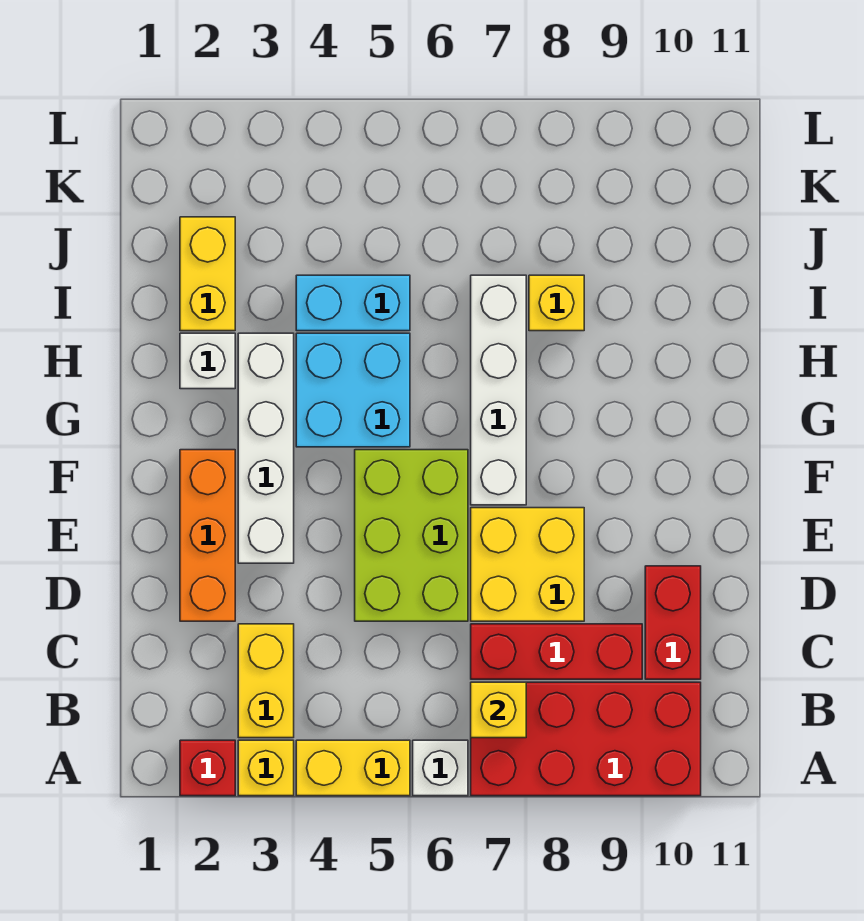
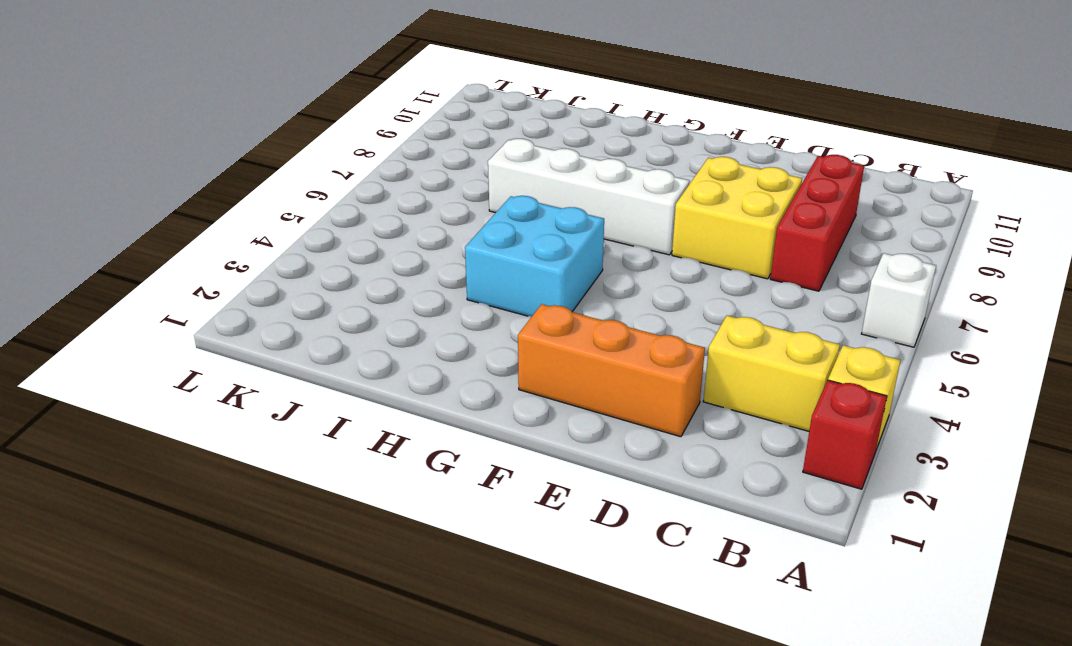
none -> yellow 1x2 brick [296,740,410,796]
none -> red 2x4 brick [471,682,701,796]
none -> red 1x2 brick [645,566,701,679]

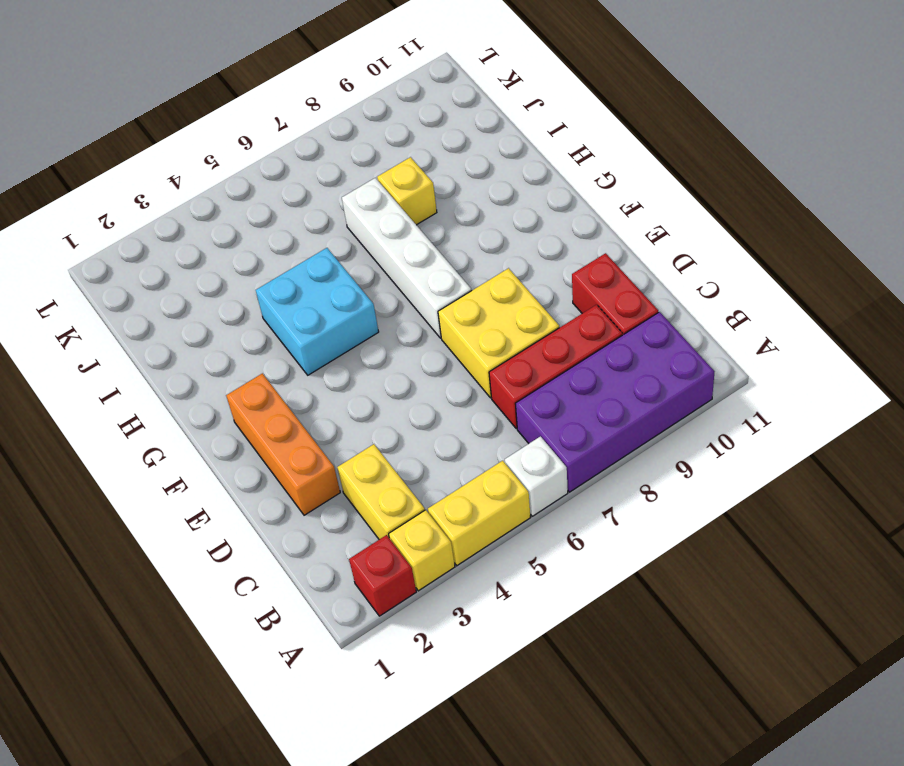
purple 2x4 brick [515,312,714,492] -> red 2x4 brick [471,682,701,796]
none -> lime 2x3 brick [355,450,468,621]
none -> white 1x4 brick [238,333,294,563]
none -> white 1x1 brick [180,333,235,389]

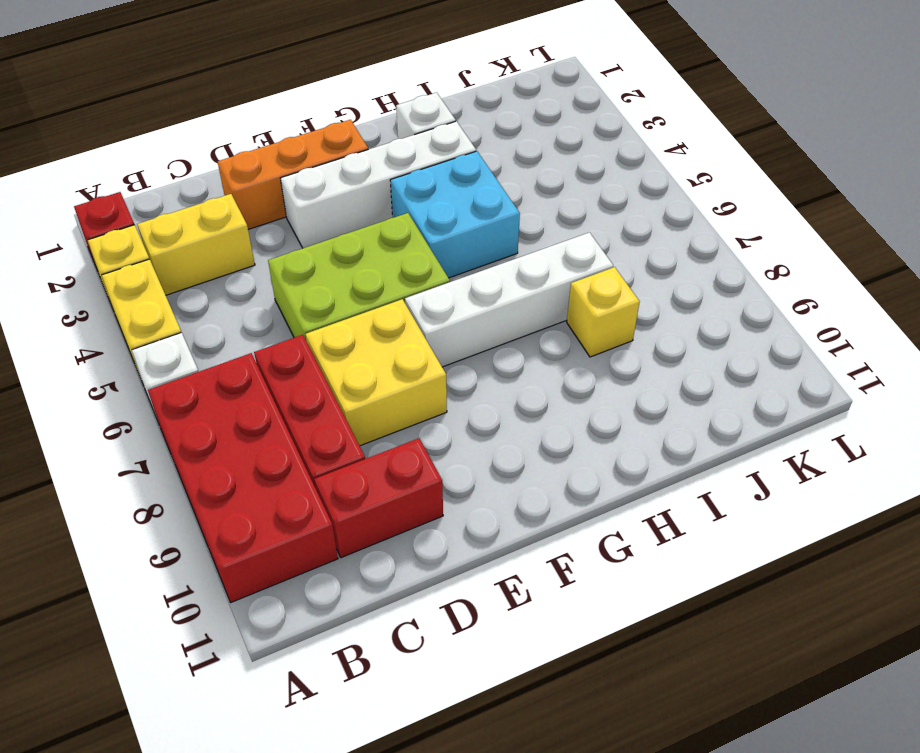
none -> yellow 1x2 brick [180,217,235,331]
none -> cyan 1x2 brick [296,275,410,331]
none -> yellow 1x1 brick [471,682,526,738]

